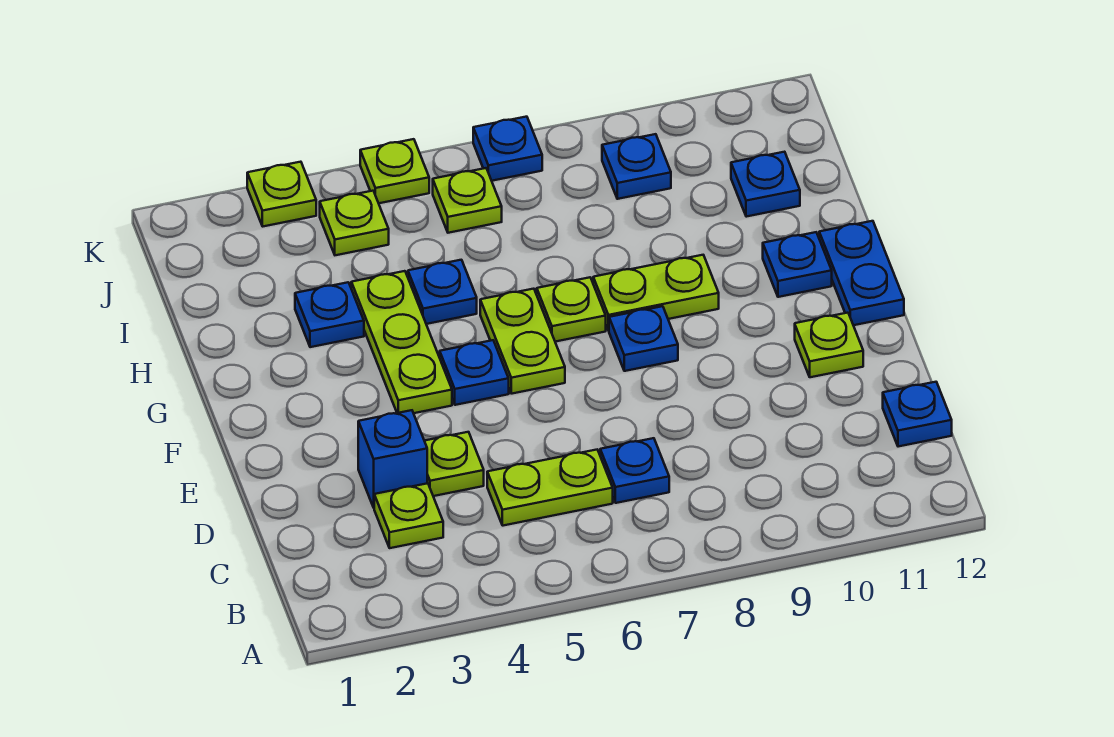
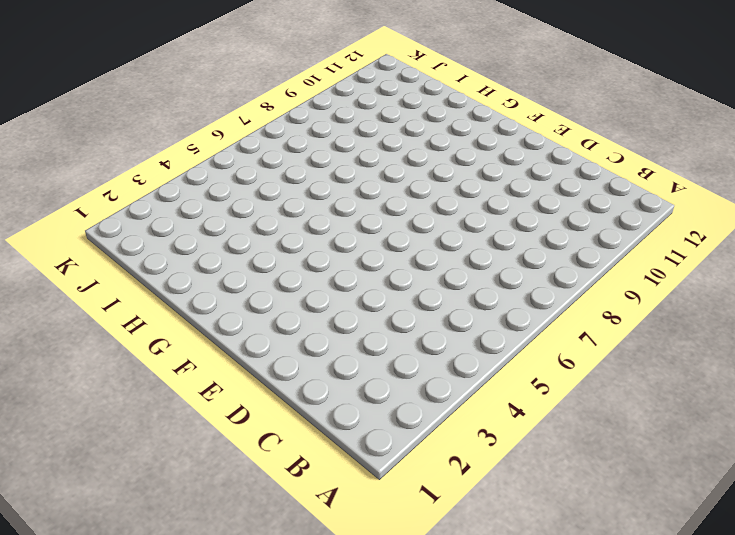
none -> lime 1x1 plate [374,483,443,548]
none -> lime 1x2 plate [487,450,613,526]
none -> blue 1x1 plate [600,438,669,503]

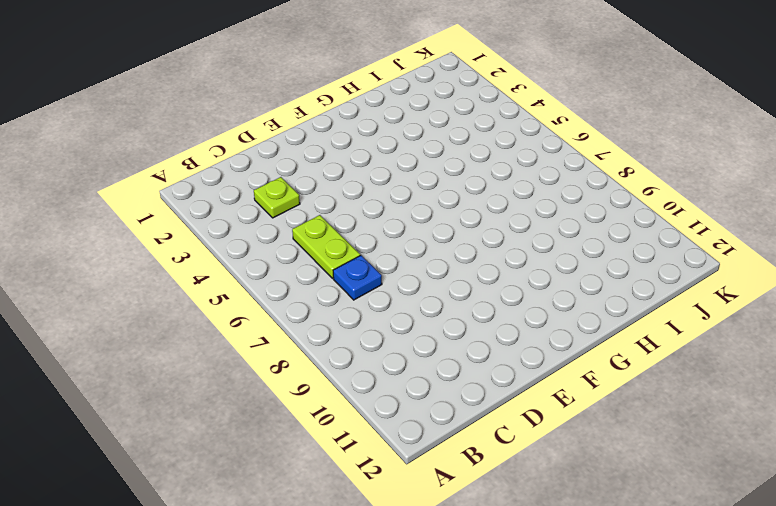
none -> blue 1x1 plate [883,382,952,447]
none -> blue 1x1 brick [358,410,427,508]
none -> lime 1x1 plate [425,432,484,496]

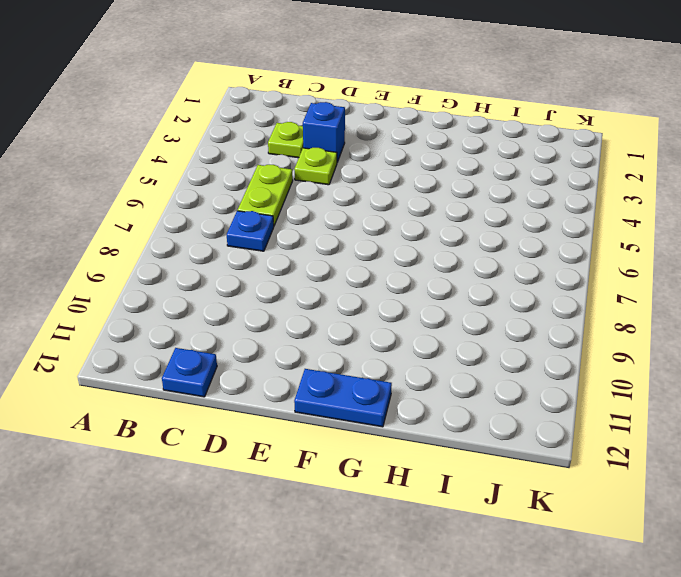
none -> lime 1x1 plate [795,313,863,377]
none -> lime 1x3 plate [351,271,452,413]
none -> blue 1x1 plate [440,340,509,405]

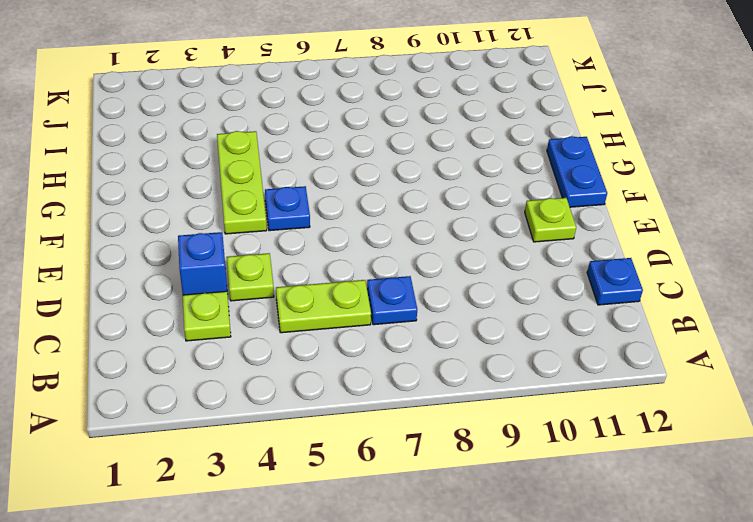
none -> lime 1x2 plate [480,289,565,394]
none -> blue 1x1 plate [609,306,678,371]
none -> lime 1x1 plate [537,277,606,342]

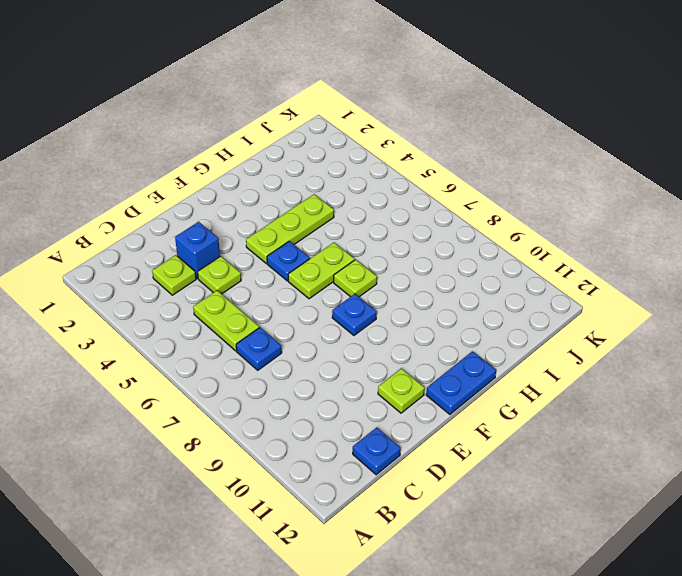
none -> lime 1x2 plate [593,255,719,331]
none -> blue 1x1 plate [763,232,832,297]
none -> blue 1x1 plate [295,282,364,347]

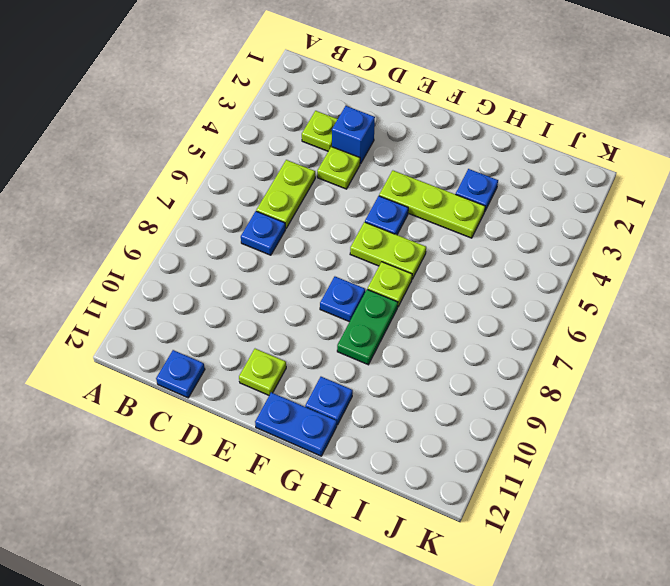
green 1x2 plate [337,289,398,365] -> lime 1x2 plate [593,255,719,331]
none -> blue 1x1 plate [408,260,477,324]
none -> blue 1x1 plate [731,152,800,217]
none -> lime 1x1 plate [320,191,389,255]

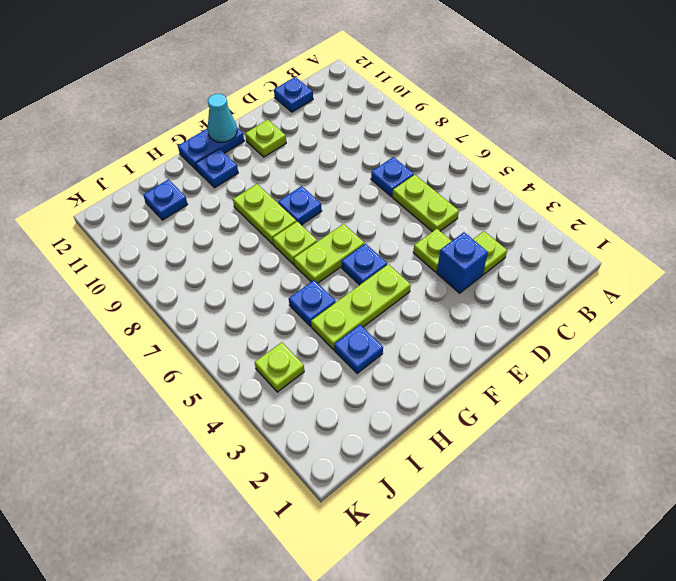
cyan 1x1 cone [208,94,237,142] -> none
none -> lime 1x1 plate [433,168,502,233]
none -> blue 1x1 plate [602,134,671,199]
none -> lime 1x1 plate [247,162,316,226]

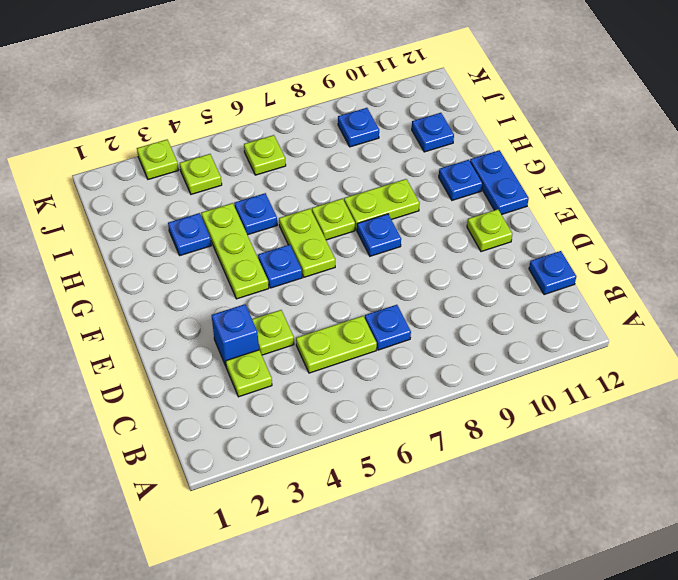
none -> lime 1x1 plate [360,139,429,203]
none -> blue 1x1 plate [473,117,542,181]

